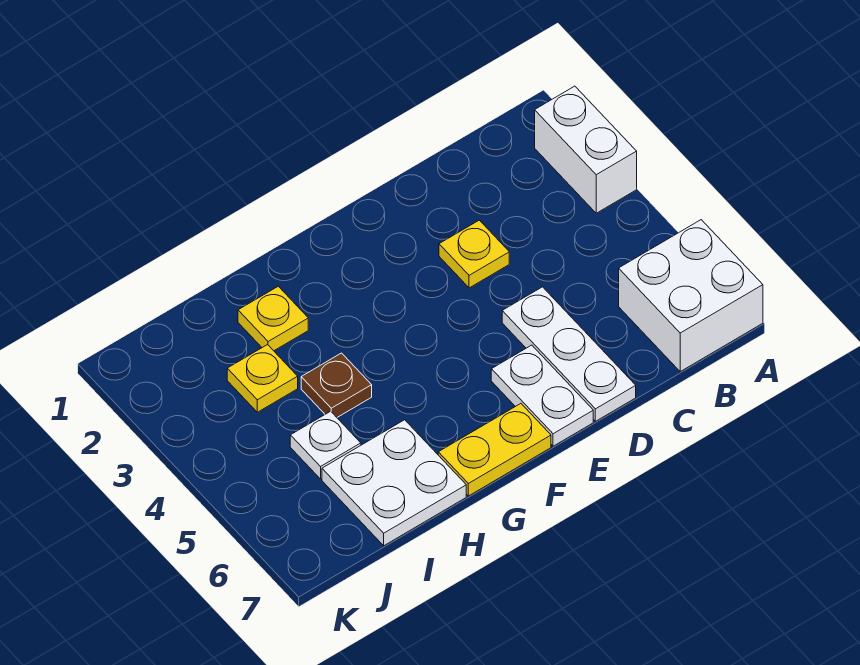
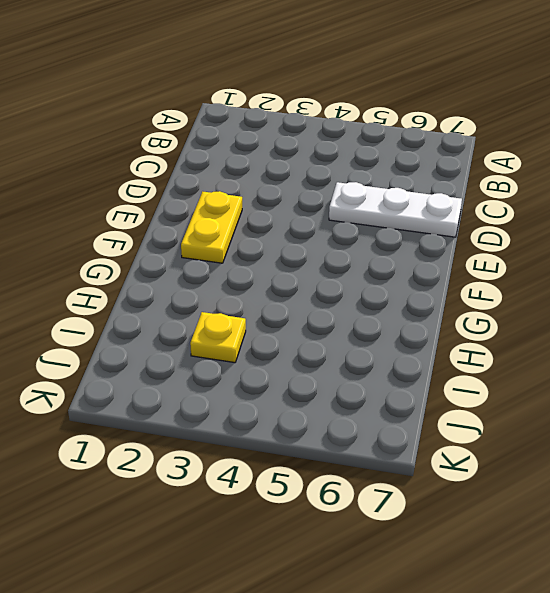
yellow 1x2 plate [181,191,242,263] -> yellow 1x2 plate moved to [438,404,551,496]
none -> white 1x2 brick [535,86,637,213]
none -> white 2x2 brick [619,220,763,372]

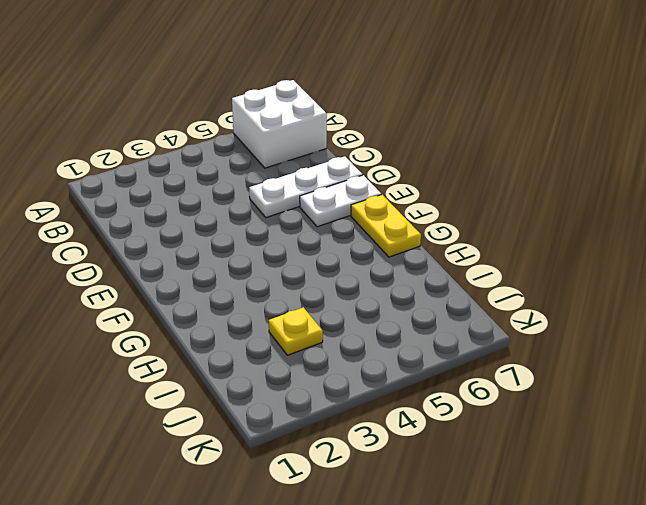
none -> white 1x2 brick [535,86,637,213]
none -> yellow 1x1 plate [439,220,509,288]

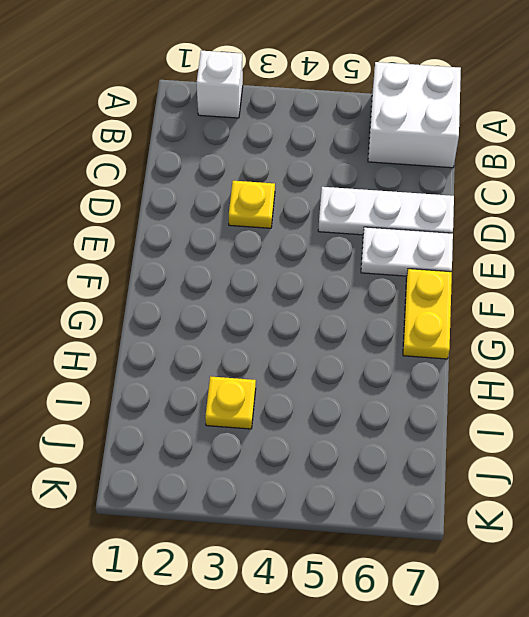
white 1x1 brick [196,51,243,118] -> white 1x2 brick [535,86,637,213]
none -> yellow 1x1 plate [238,286,308,351]
none -> brown 1x1 plate [301,353,372,417]

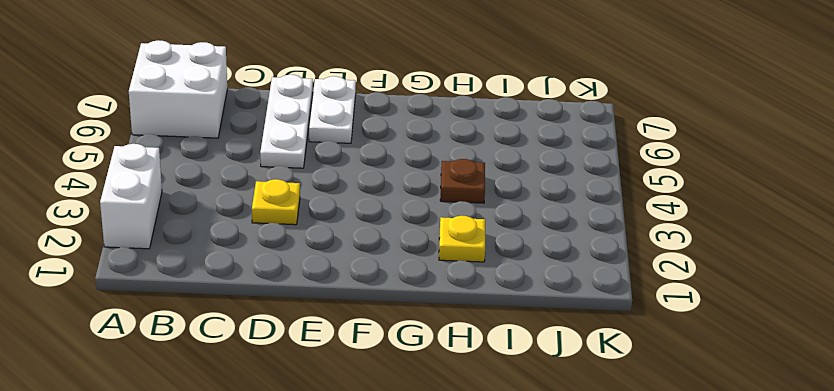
none -> yellow 1x2 plate [438,404,551,496]
none -> white 2x2 plate [322,420,466,546]

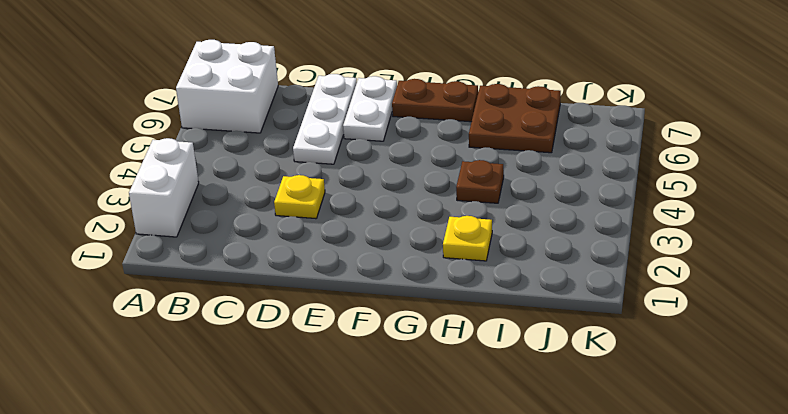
brown 1x2 plate [392,79,478,122] -> yellow 1x2 plate [438,404,551,496]
brown 2x2 plate [469,84,561,153] -> white 2x2 plate [322,420,466,546]
none -> yellow 1x1 plate [227,345,298,412]
none -> white 1x1 plate [290,411,361,479]

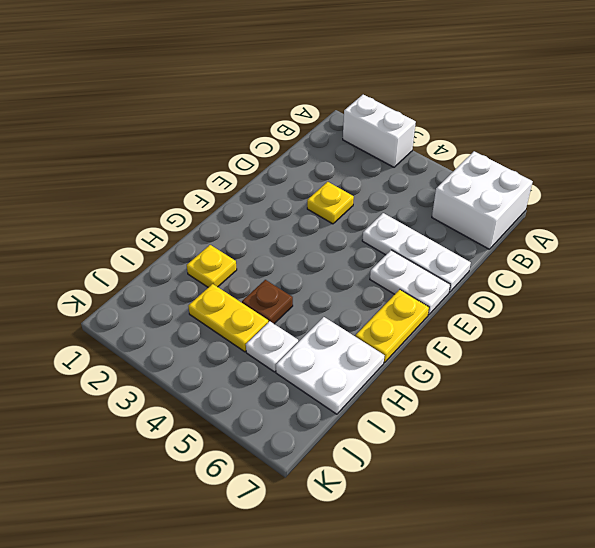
yellow 1x2 plate [188,284,268,352] -> yellow 1x1 plate [227,345,298,412]

